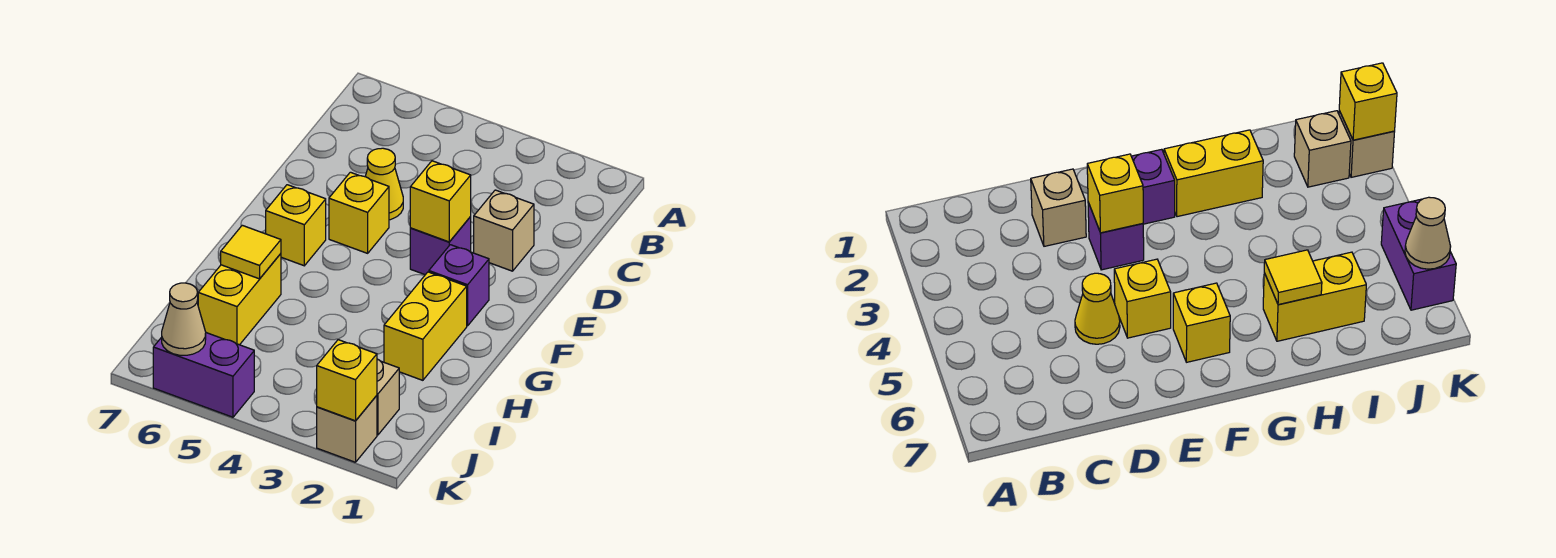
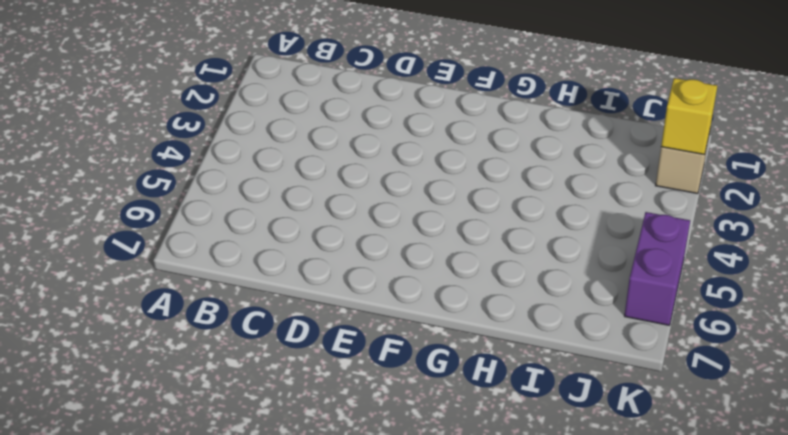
none -> tan 1x1 brick [474,190,534,271]
none -> yellow 1x1 cone [365,148,403,220]
none -> purple 1x1 brick [410,217,471,275]

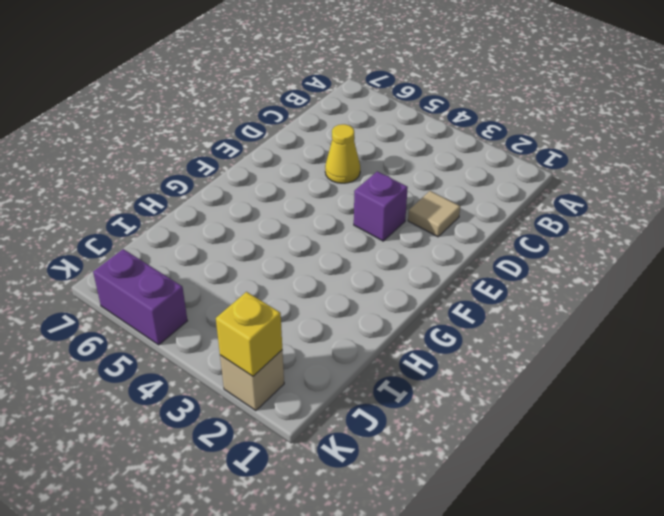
tan 1x1 tile [408,191,460,237] -> tan 1x1 brick [474,190,534,271]
none -> yellow 1x1 brick [329,172,389,253]
none -> purple 1x1 brick [429,245,489,326]
none -> yellow 1x1 brick [266,185,326,266]

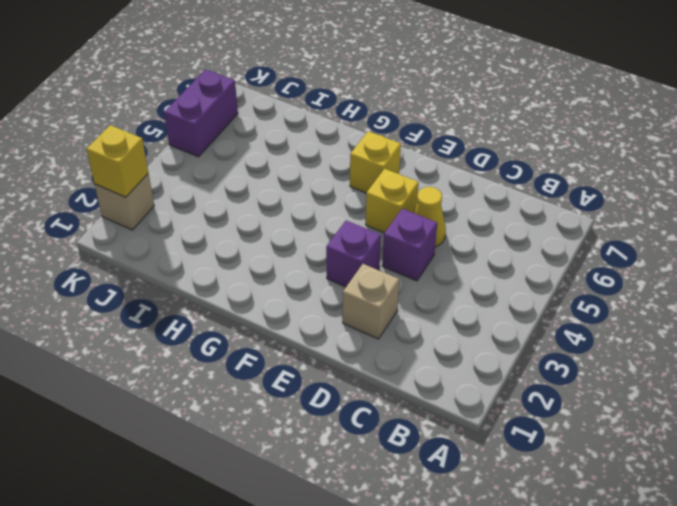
purple 1x1 brick [382,209,437,281] -> purple 1x1 brick moved to [429,245,489,326]
none -> yellow 1x2 brick [384,272,467,380]
none -> yellow 1x2 brick [198,254,281,345]
none -> tan 1x1 brick [377,359,399,435]

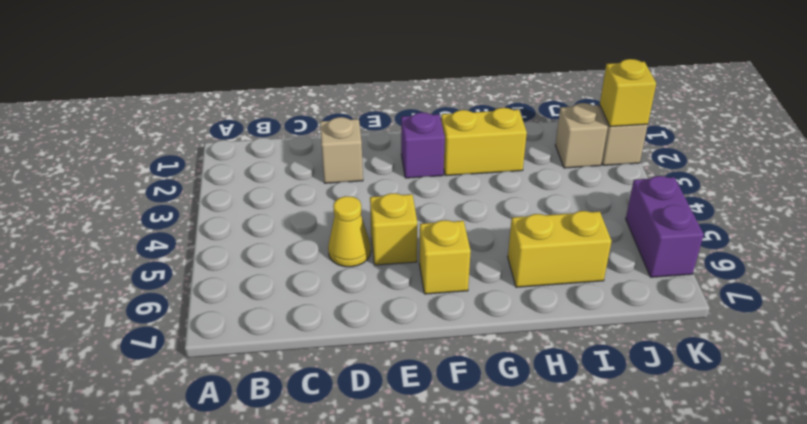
none -> purple 1x1 brick [410,217,471,275]
none -> yellow 1x1 brick [410,161,471,242]
none -> yellow 1x1 tile [221,225,281,279]

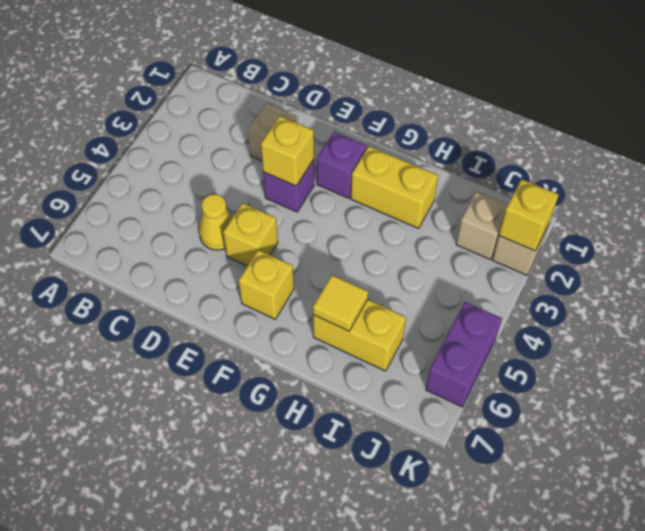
none -> tan 1x1 cone [162,283,206,355]

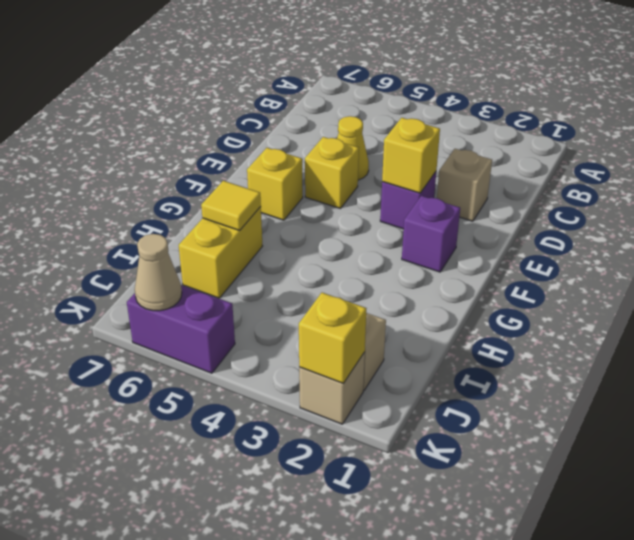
none -> yellow 1x2 brick [384,272,467,380]

